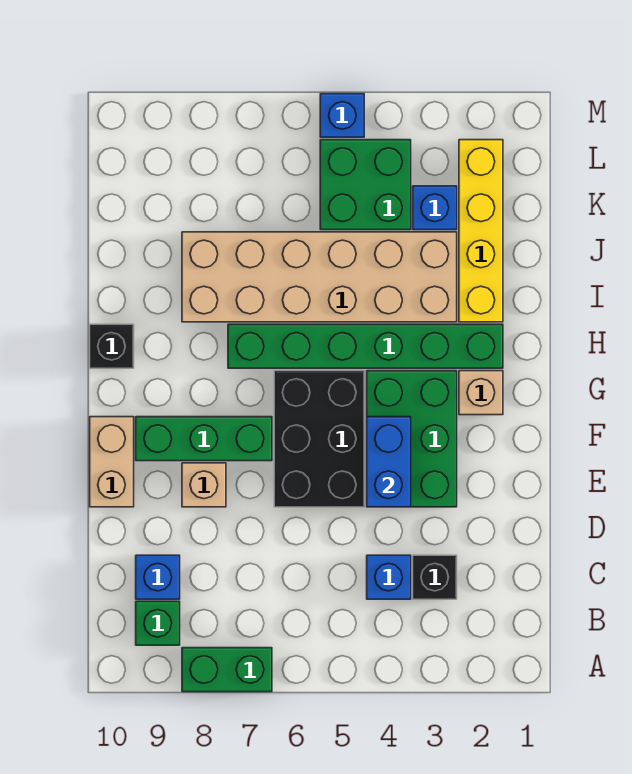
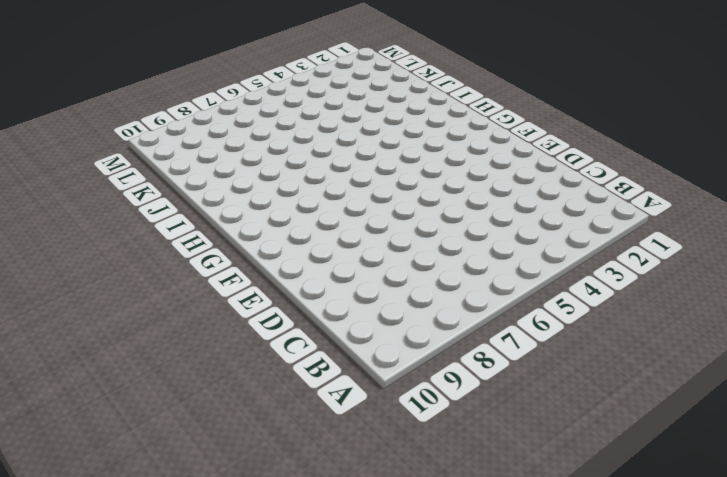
none -> green 1x2 brick [182,648,272,692]
none -> green 1x1 brick [136,601,180,645]
none -> black 1x1 brick [413,555,457,599]

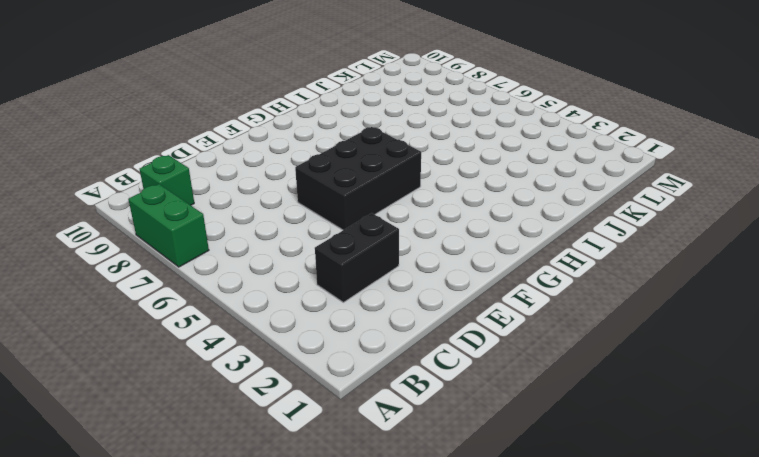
black 1x2 brick [315,213,399,302] -> black 1x1 brick [413,555,457,599]
none -> blue 1x1 brick [367,555,411,599]
none -> blue 1x1 brick [136,555,180,599]
none -> green 2x3 brick [367,371,457,507]

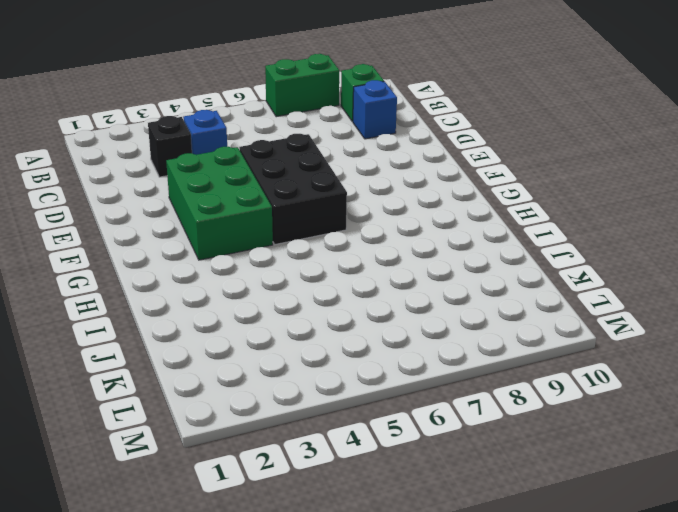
none -> tan 1x1 brick [182,463,226,507]
none -> tan 1x2 brick [90,417,134,507]
none -> green 1x3 brick [136,417,272,461]

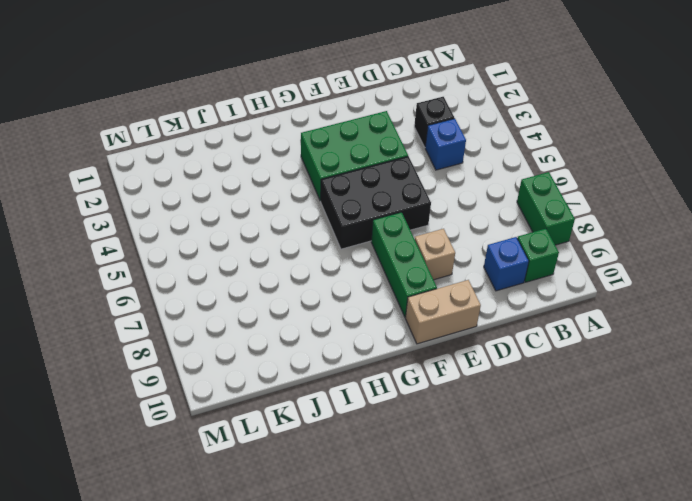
none -> tan 1x1 brick [459,371,503,415]
none -> green 1x6 brick [228,324,503,368]
none -> black 1x1 brick [90,324,134,368]

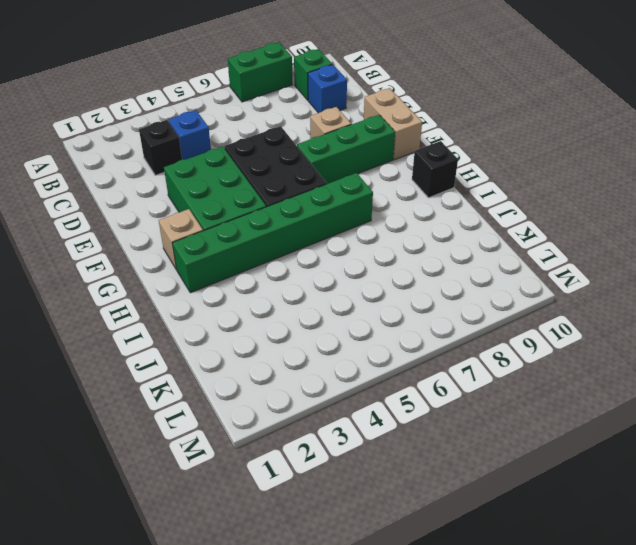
none -> yellow 1x4 brick [459,140,503,322]
none -> tan 2x6 brick [182,232,457,322]
none -> blue 1x1 brick [413,186,457,230]

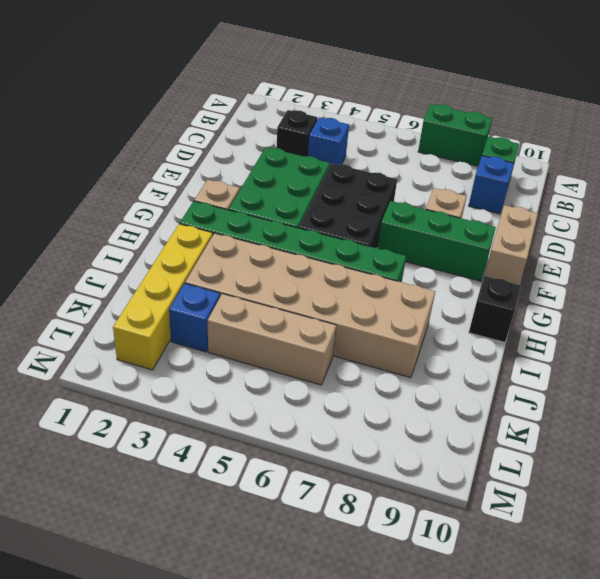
tan 1x3 brick [208,294,336,385] -> green 2x2 brick [320,140,411,230]
none -> blue 1x1 brick [320,94,364,137]
none -> blue 1x2 brick [367,417,411,507]

